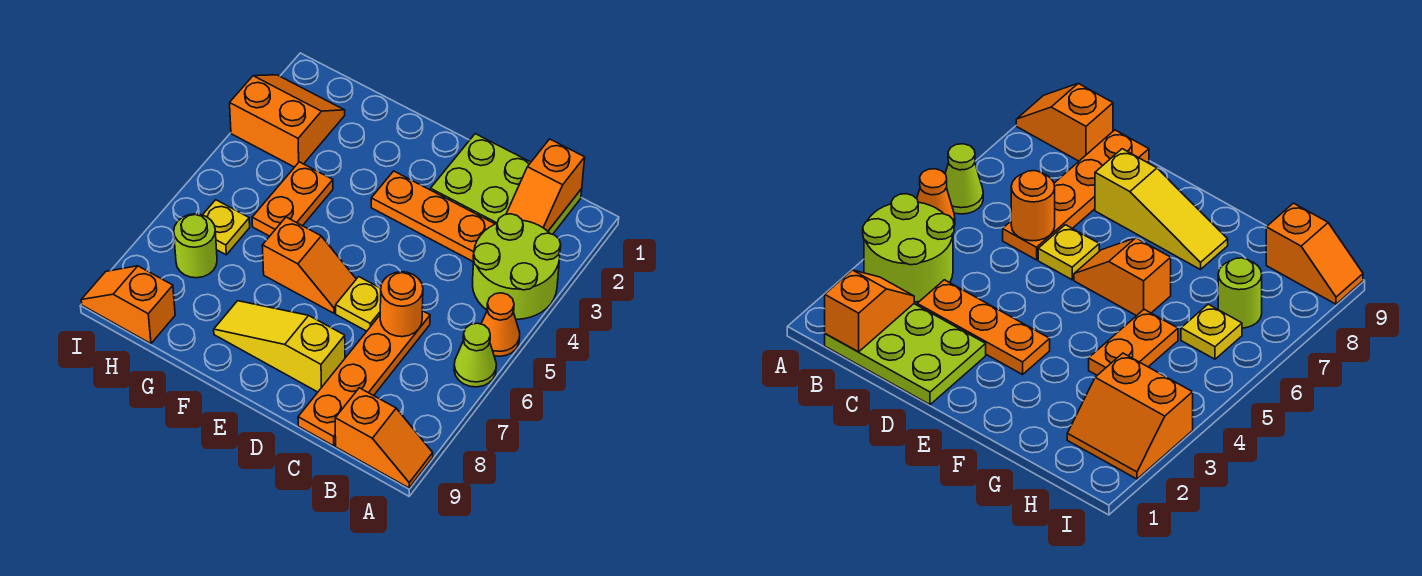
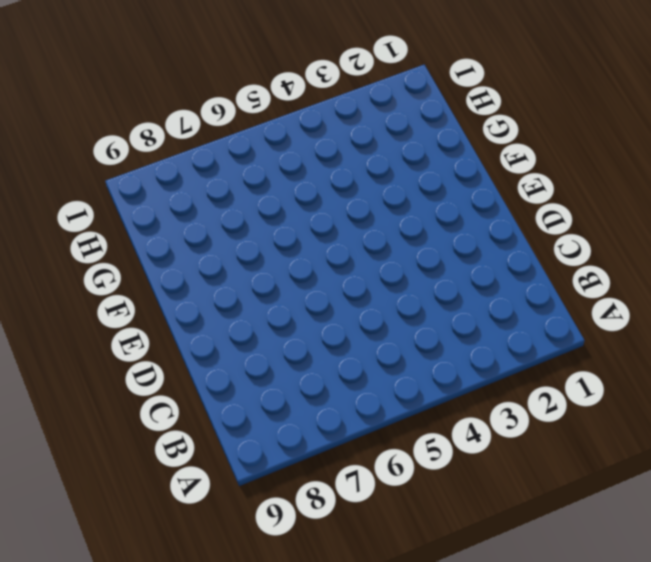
none -> lime 2x2 round brick [473,214,561,319]
none -> orange 1x1 cone [481,293,520,356]
none -> lime 1x1 cone [454,323,496,387]

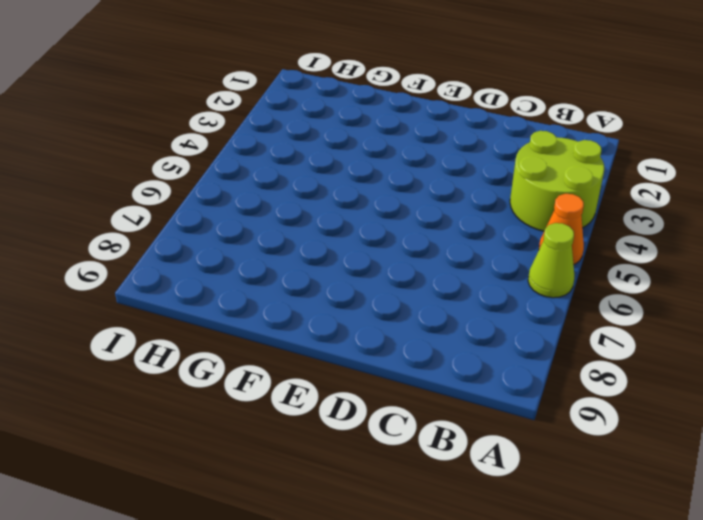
none -> orange 1x2 slope [335,388,433,488]
none -> lime 2x3 plate [430,134,582,234]
none -> orange 1x3 plate [371,171,495,262]

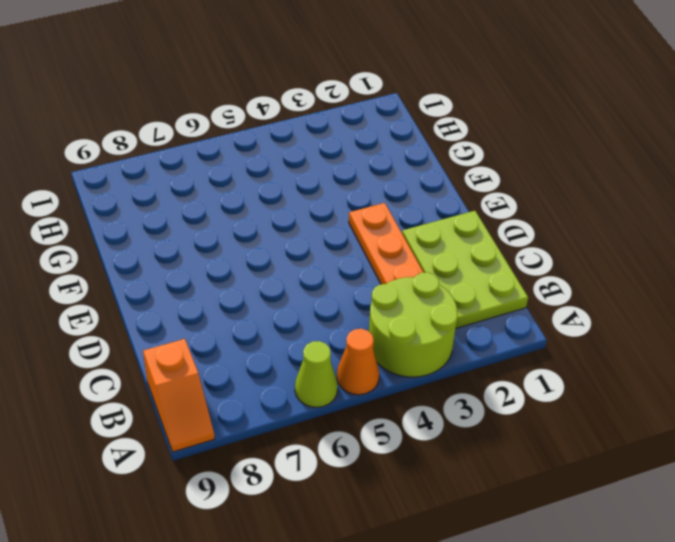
none -> orange 1x4 plate [298,311,430,446]
none -> yellow 1x1 plate [336,277,381,331]
none -> yellow 1x3 slope [214,301,345,392]

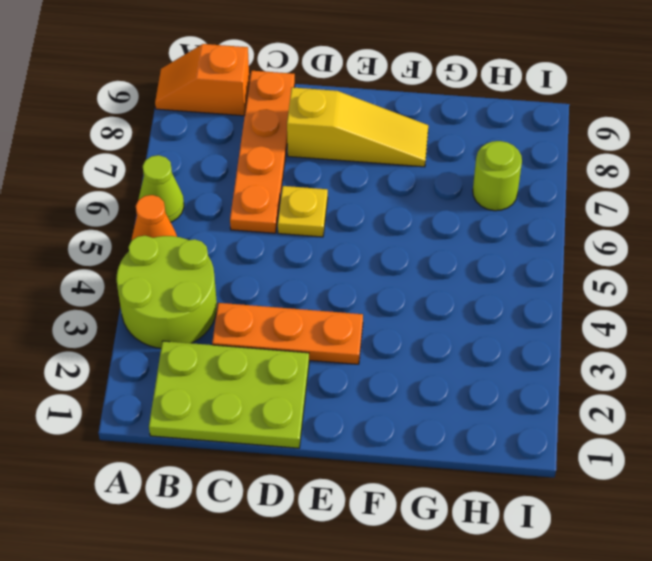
none -> orange 1x2 slope [262,217,356,313]
none -> orange 1x2 plate [252,162,333,236]
none -> orange 2x2 slope [230,75,345,167]

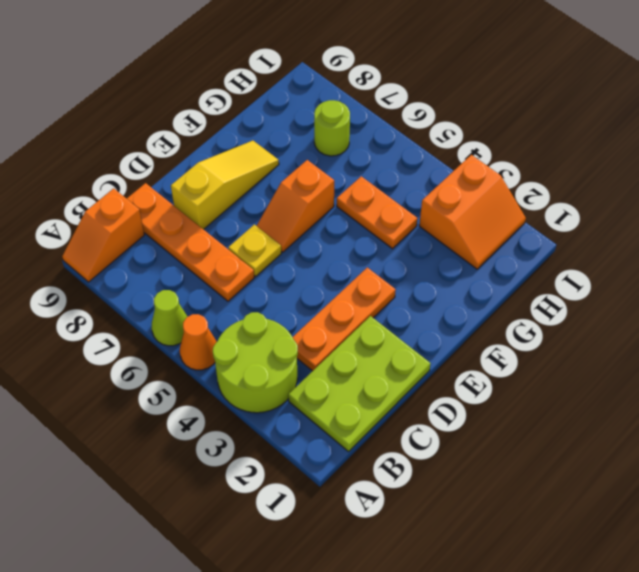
none -> yellow 1x1 plate [203,200,250,255]
none -> orange 1x2 slope [81,266,175,344]
none -> orange 1x2 slope [506,139,585,231]

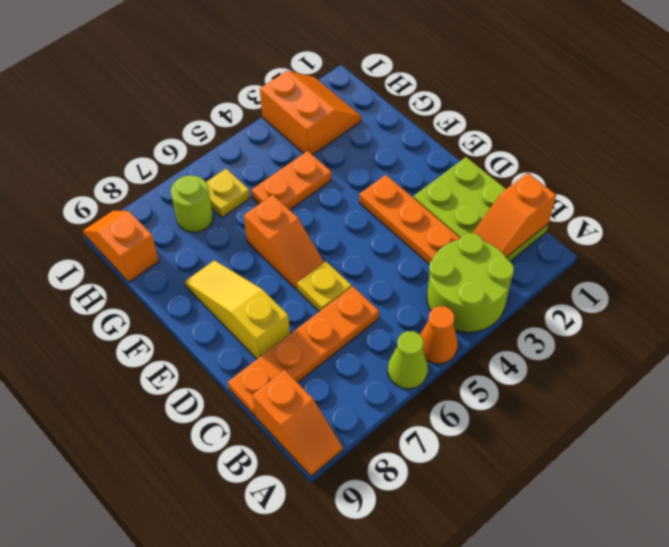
none -> orange 1x1 round brick [380,272,423,337]

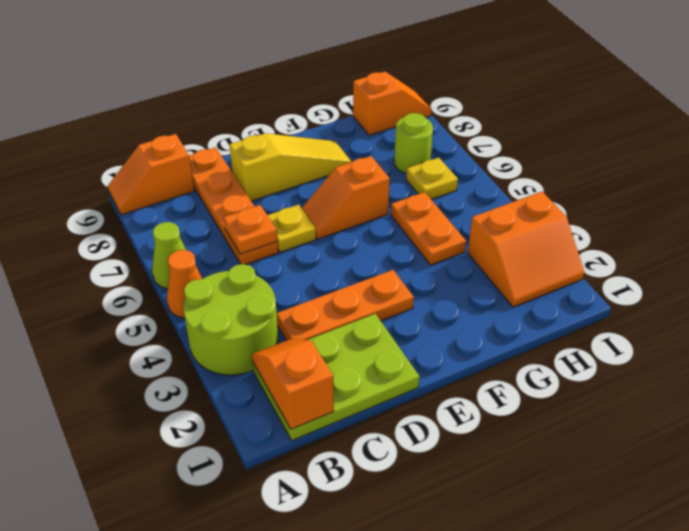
orange 1x1 plate [224,205,277,254] -> orange 1x1 round brick [380,272,423,337]

